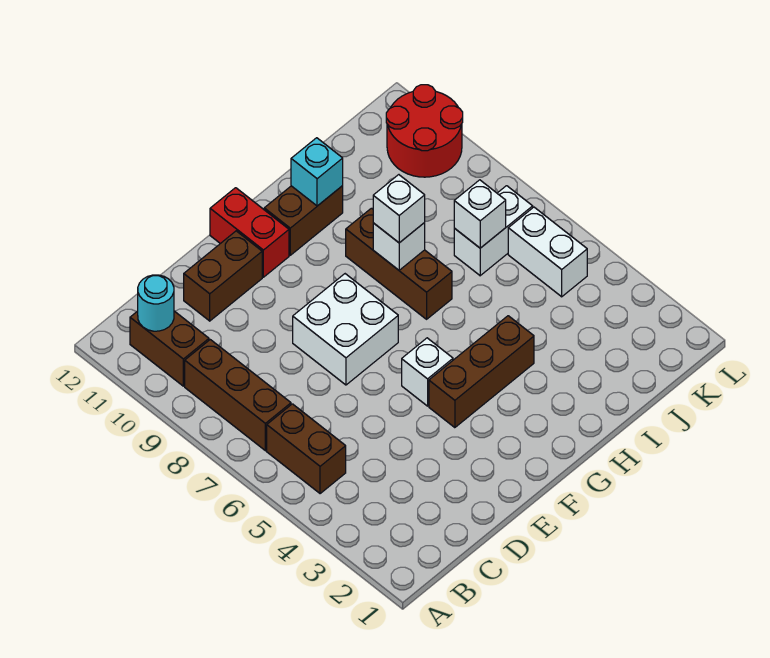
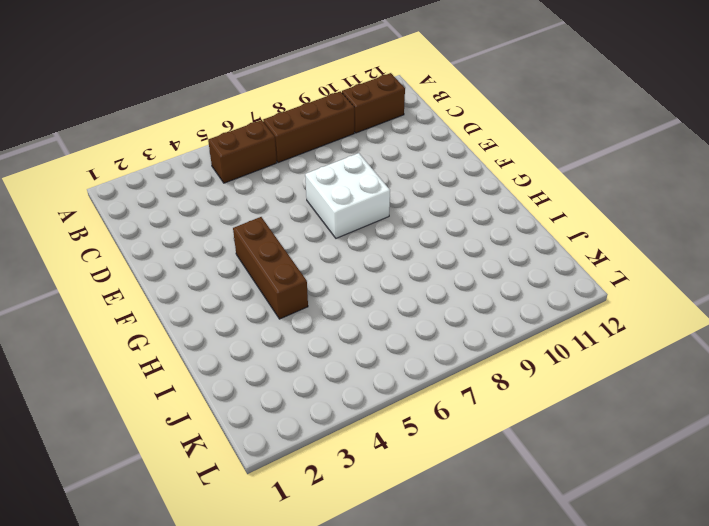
none -> brown 1x2 brick [184,231,262,321]
none -> white 1x1 brick [402,338,453,406]
none -> red 1x2 brick [210,188,289,277]

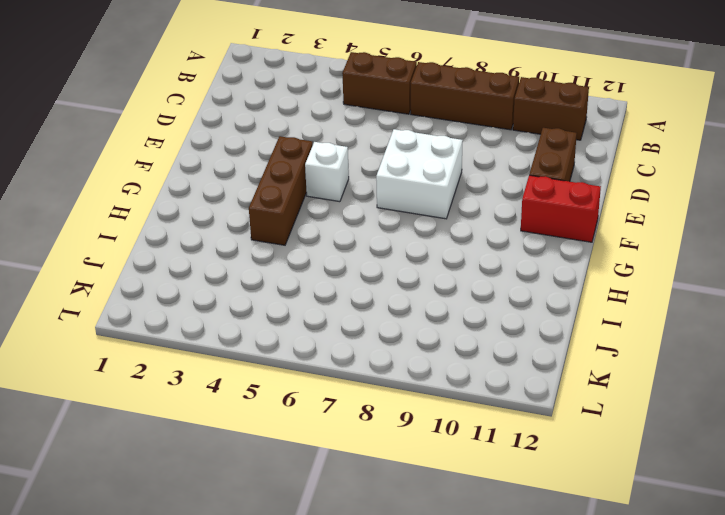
none -> brown 1x2 brick [264,186,343,255]
none -> brown 1x3 brick [346,208,452,319]
none -> white 1x2 brick [454,186,533,276]

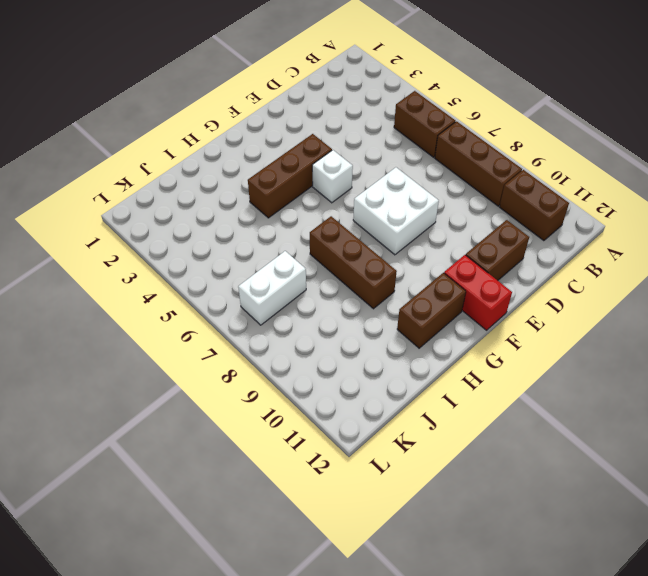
none -> white 1x2 brick [508,207,587,297]
none -> red 2x2 round brick [386,85,463,177]
none -> cyan 1x1 round brick [138,275,174,331]

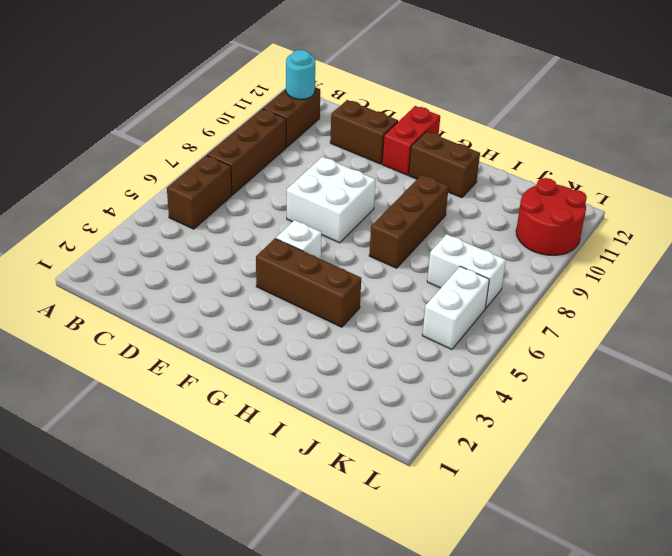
none -> white 1x1 brick [373,223,425,270]
none -> cyan 1x1 brick [291,138,343,206]
none -> white 1x1 brick [454,180,506,248]

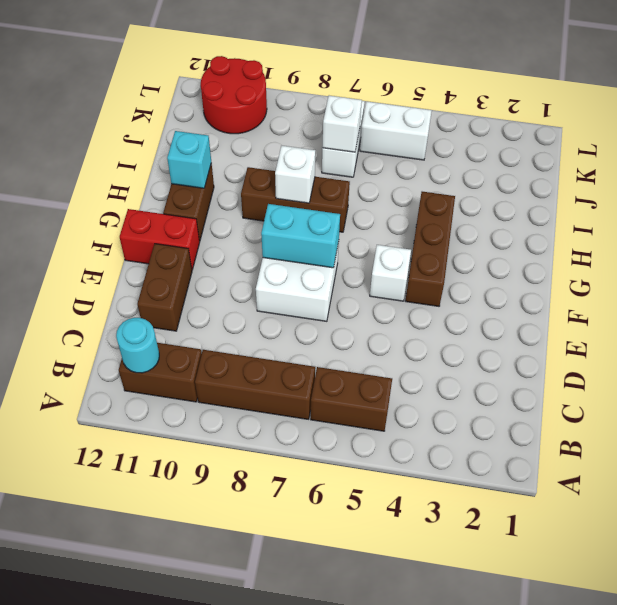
cyan 1x2 brick [261,204,340,268] -> none
none -> white 1x1 brick [373,175,425,243]

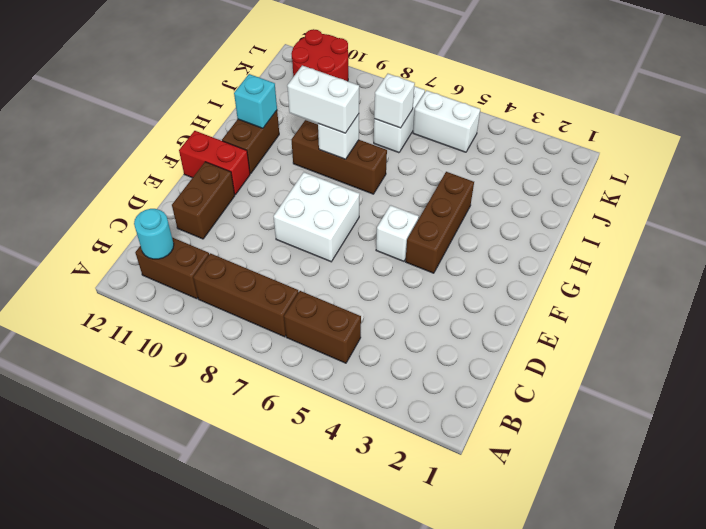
white 1x2 brick [287,66,359,133] -> white 1x1 brick [373,175,425,243]

